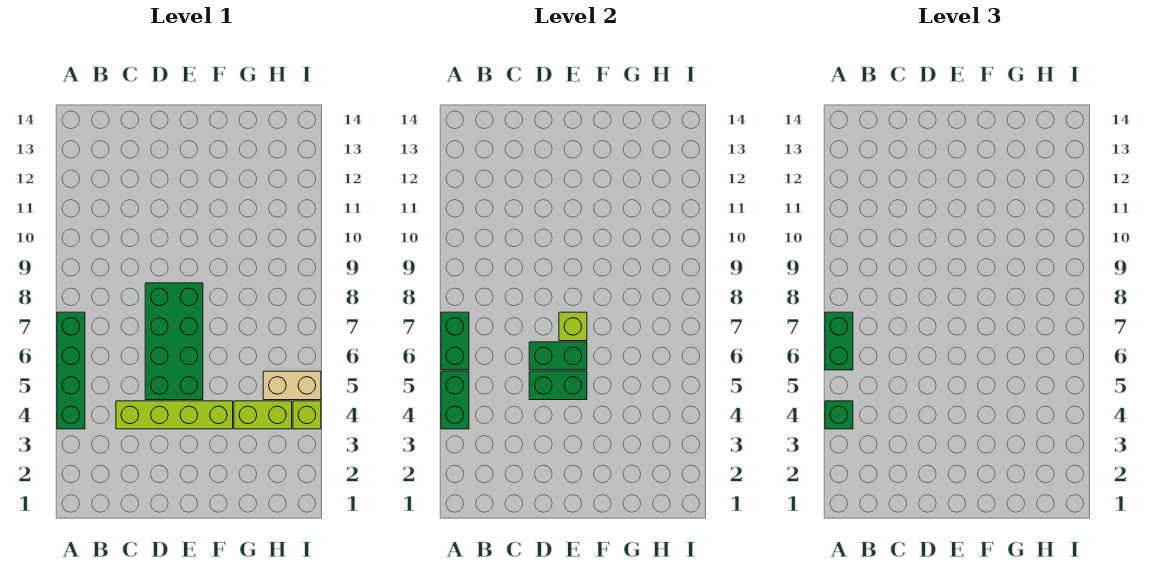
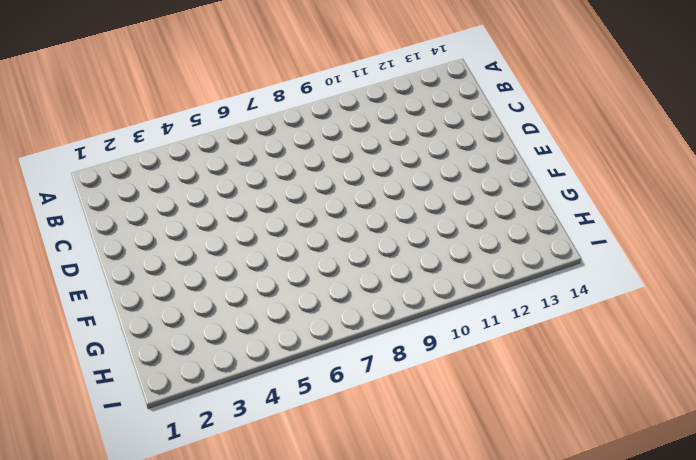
none -> green 1x4 brick [57,312,85,429]
none -> lime 1x4 brick [116,401,233,429]
none -> green 2x4 brick [145,283,203,400]

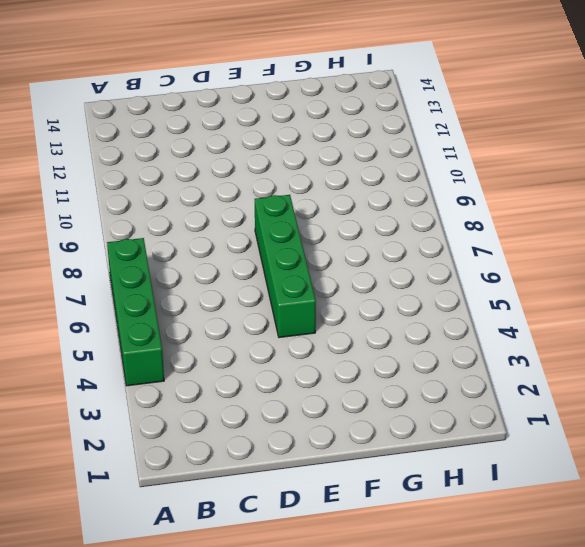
green 1x4 brick [255,195,316,338] -> green 2x4 brick [145,283,203,400]
none -> lime 1x4 brick [116,401,233,429]
none -> lime 1x2 brick [234,401,292,429]
none -> tan 1x2 brick [263,371,321,400]

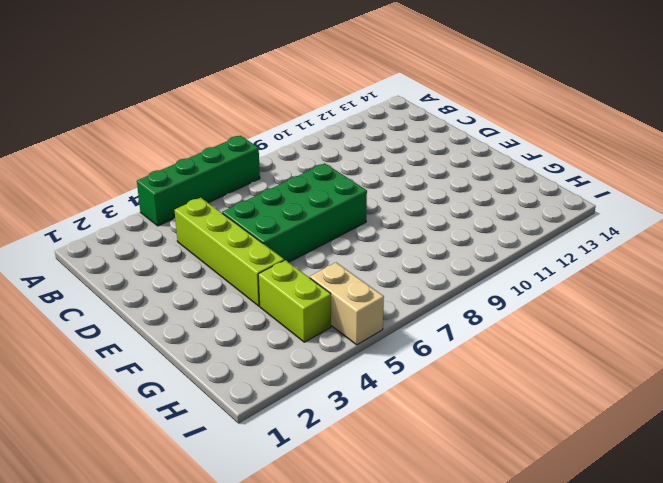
none -> lime 1x1 brick [293,401,321,429]
none -> green 1x2 brick [441,371,469,429]
none -> green 1x2 brick [441,312,469,370]

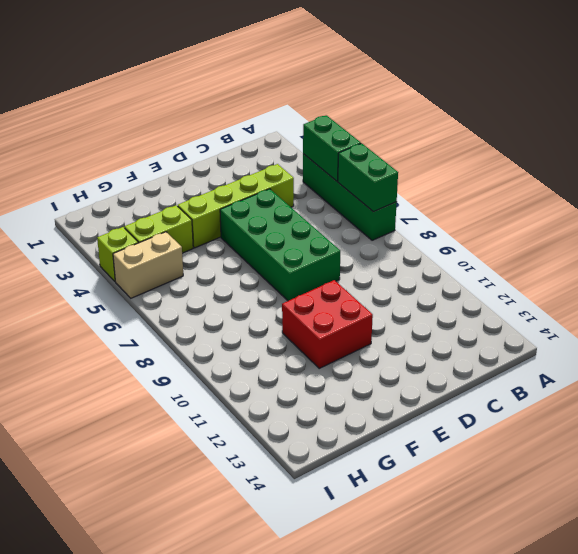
red 2x2 brick [282,280,373,368] -> none
none -> green 1x2 brick [529,371,587,400]
none -> green 1x2 brick [529,342,587,370]
none -> lime 1x1 brick [559,312,587,341]

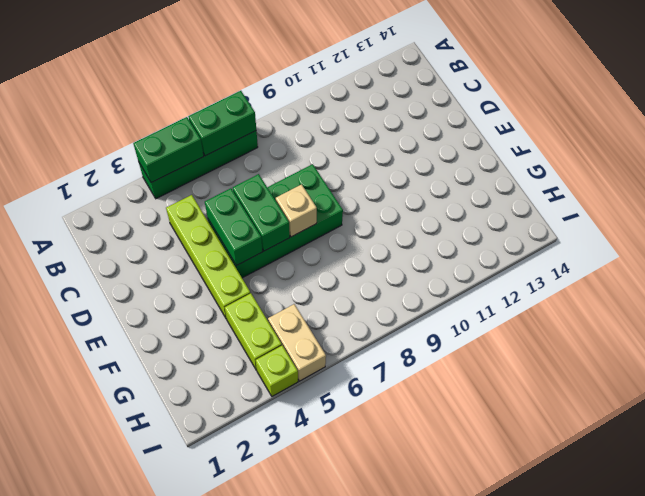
tan 1x1 brick [276,184,317,237] -> lime 1x1 brick [559,312,587,341]
none -> green 1x1 brick [825,401,853,429]
none -> green 1x2 brick [825,312,853,370]

